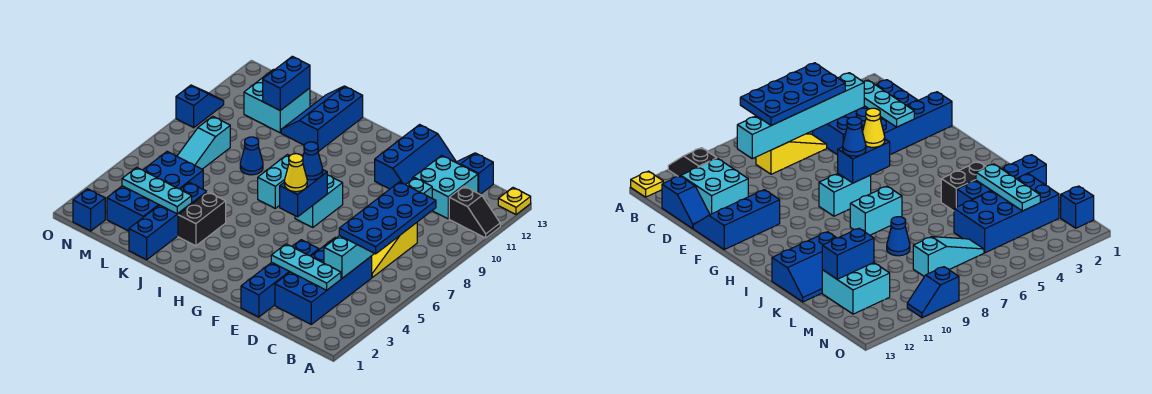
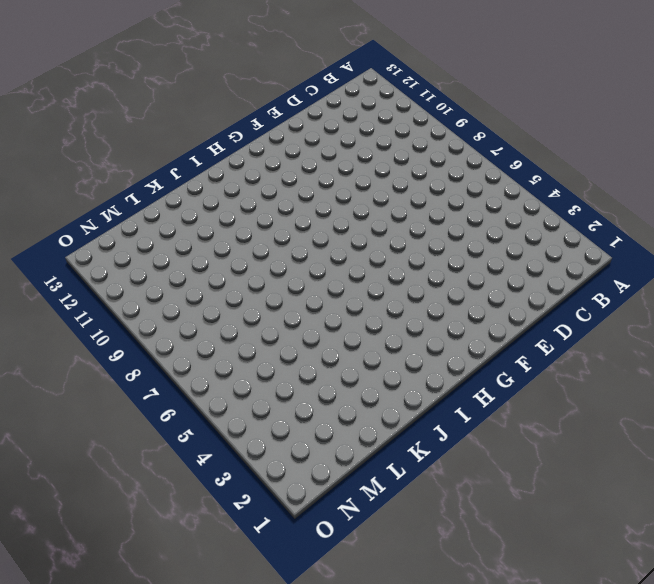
none -> black 1x2 slope [449,186,500,238]
none -> yellow 1x1 plate [498,188,531,215]
none -> blue 2x4 brick [275,238,372,324]

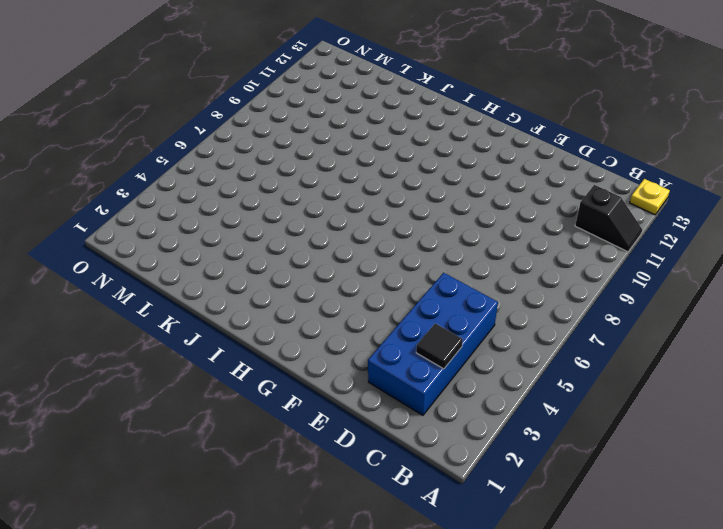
black 1x1 tile [416,323,463,369] -> cyan 1x3 plate [271,244,341,290]
none -> yellow 1x3 slope [372,223,417,277]
none -> cyan 2x2 brick [412,155,478,219]
none -> blue 1x2 slope [456,153,493,194]

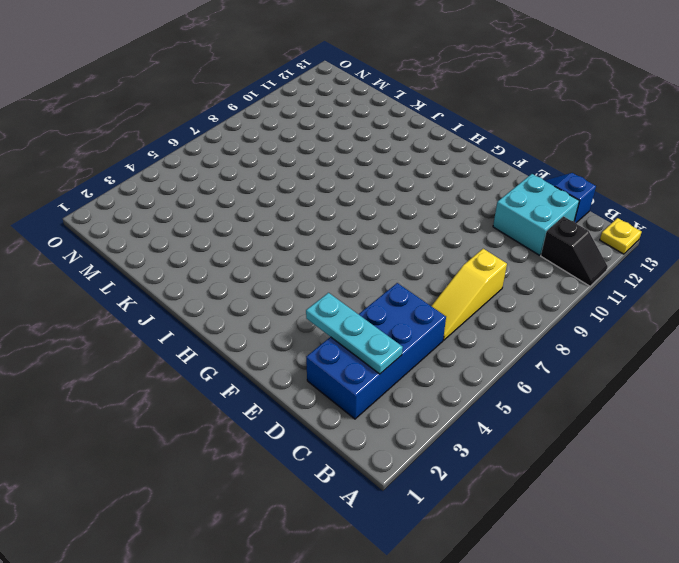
none -> blue 1x4 brick [241,240,319,317]
none -> blue 2x3 slope [375,125,456,189]
none -> cyan 1x2 brick [295,175,343,227]

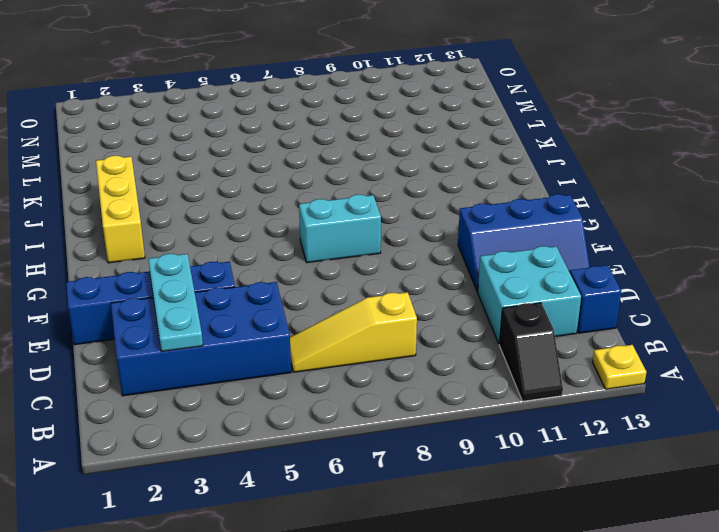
yellow 1x3 brick [96,156,145,263] -> none
none -> cyan 1x2 brick [258,155,290,208]
none -> black 1x2 brick [178,192,226,246]
none -> blue 2x3 slope [281,86,363,152]

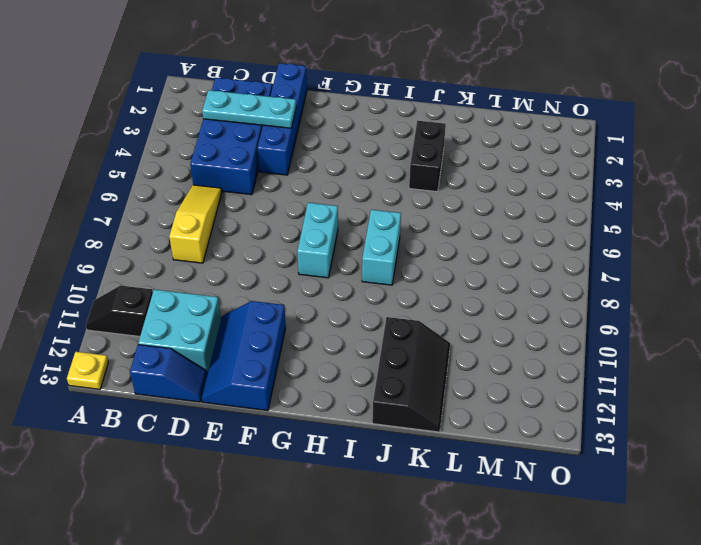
black 2x3 slope [372,317,450,432] -> blue 2x3 slope [281,86,363,152]
none -> blue 1x4 brick [129,182,207,260]
none -> blue 1x1 cone [240,137,263,175]
none -> blue 2x4 brick [107,152,203,231]

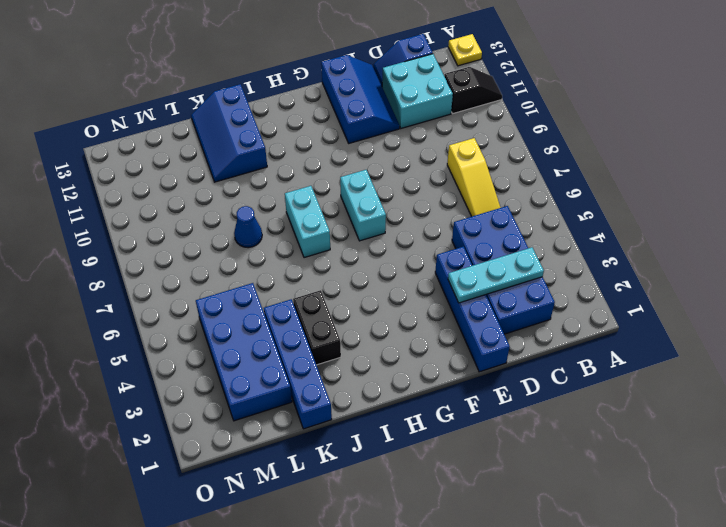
none -> cyan 2x2 brick [244,69,310,133]
none -> cyan 1x3 slope [177,116,230,169]
none -> blue 1x1 brick [73,189,105,231]

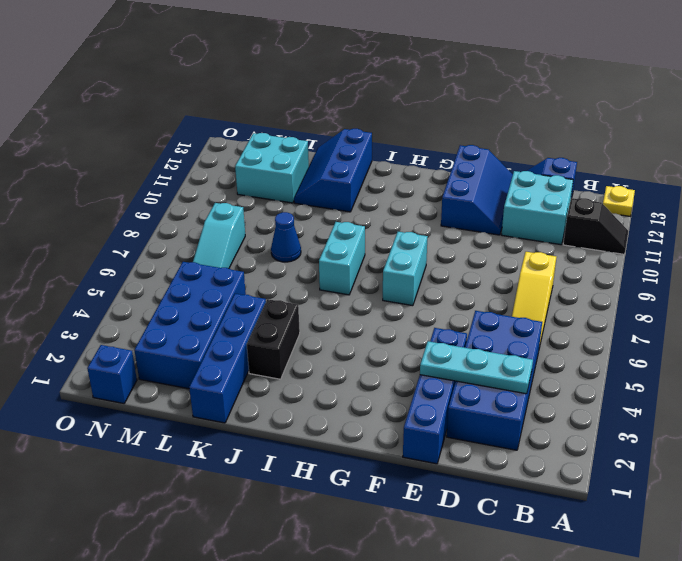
none -> blue 1x2 slope [176,85,224,128]
none -> cyan 1x6 brick [324,178,432,279]
none -> blue 1x2 brick [280,170,327,217]

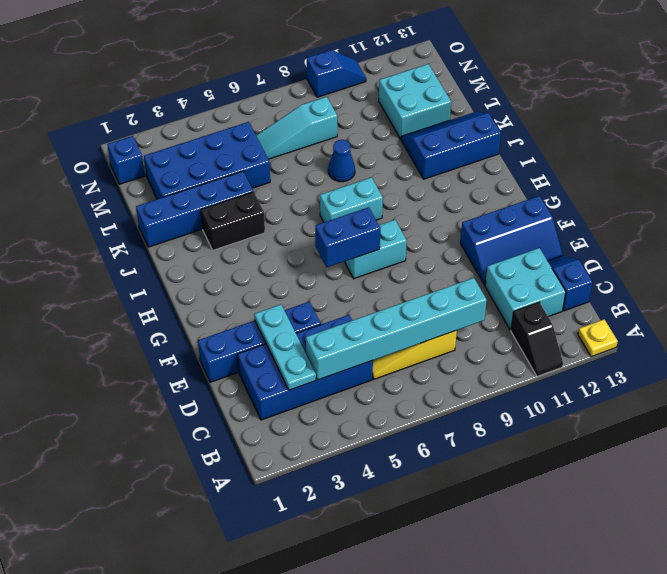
none -> cyan 1x3 plate [122,167,192,214]
none -> blue 1x2 brick [263,56,310,110]
none -> blue 2x4 plate [339,182,436,254]

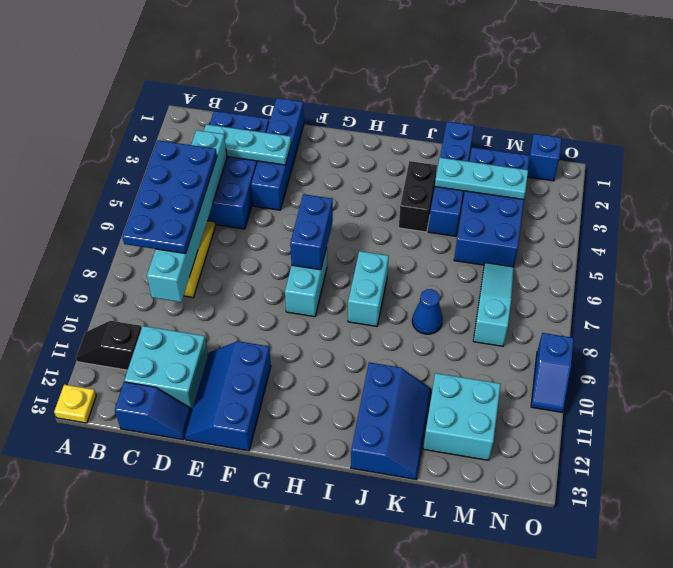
none -> blue 1x2 brick [263,56,310,110]
none -> yellow 1x1 cone [284,154,307,192]
none -> blue 1x1 cone [303,142,323,180]

